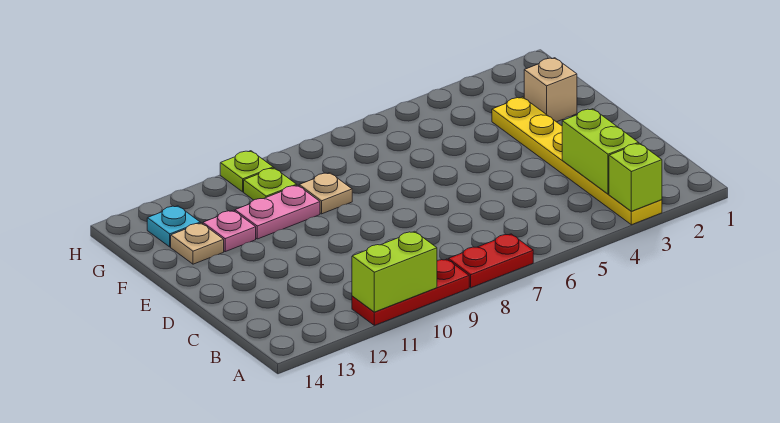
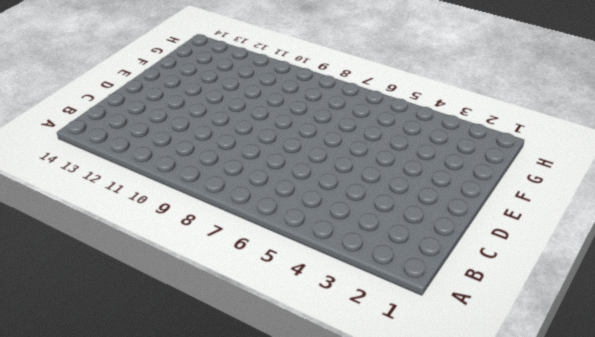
none -> yellow 1x6 plate [492,97,662,225]
none -> red 1x2 plate [448,234,533,288]
none -> red 1x3 plate [352,259,469,325]

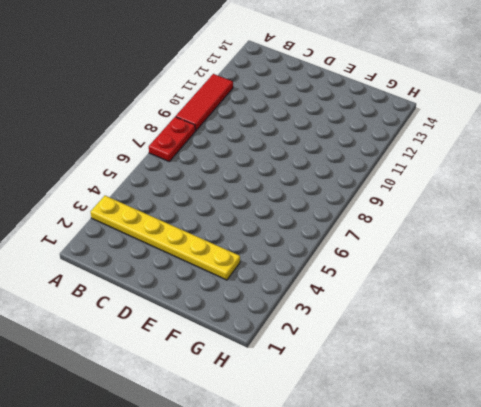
red 1x3 tile [176,74,233,131] -> red 1x3 plate [352,259,469,325]
none -> tan 1x1 brick [524,58,577,122]
none -> tan 1x1 plate [299,173,352,214]
none -> pink 1x2 plate [235,185,320,239]

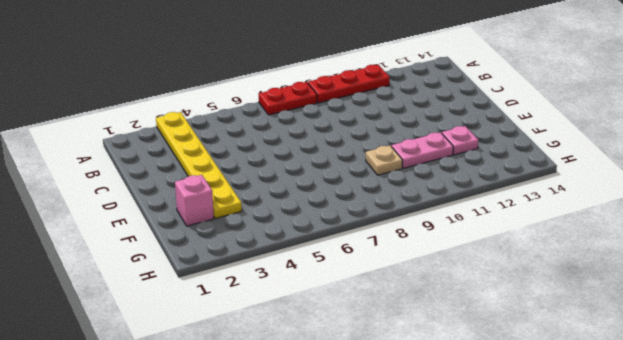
pink 1x1 brick [175,175,214,226] -> tan 1x1 brick [524,58,577,122]
none -> tan 1x1 plate [171,223,224,264]
none -> lime 1x1 plate [244,168,297,200]
none -> cyan 1x1 plate [147,206,200,247]

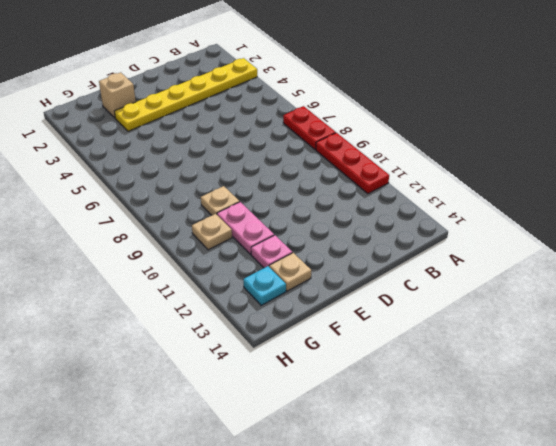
tan 1x1 plate [192,214,232,250] -> lime 1x1 plate [244,168,297,200]
none -> lime 1x1 plate [220,151,273,192]
none -> lime 1x1 brick [609,143,662,211]
none -> lime 1x2 brick [352,231,437,312]

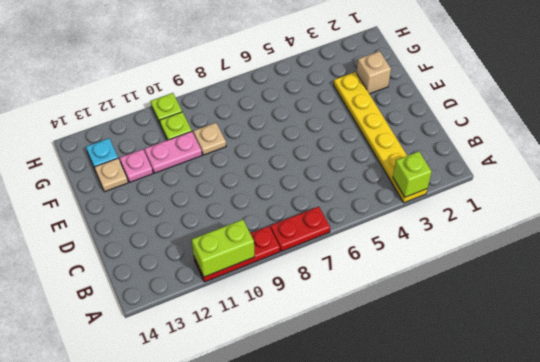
none -> lime 1x2 brick [562,109,639,194]

